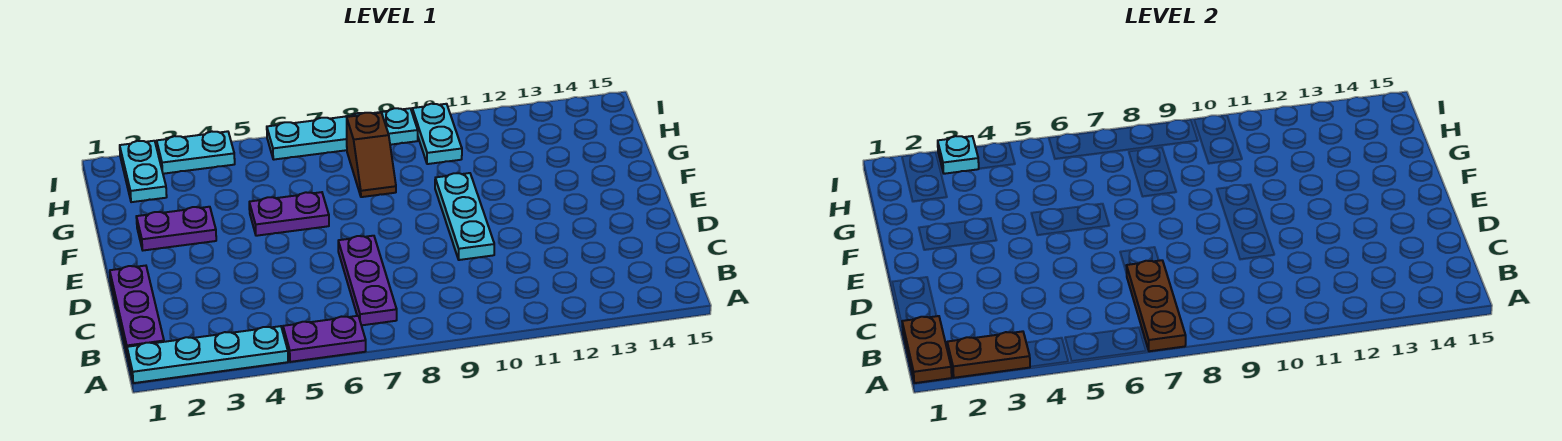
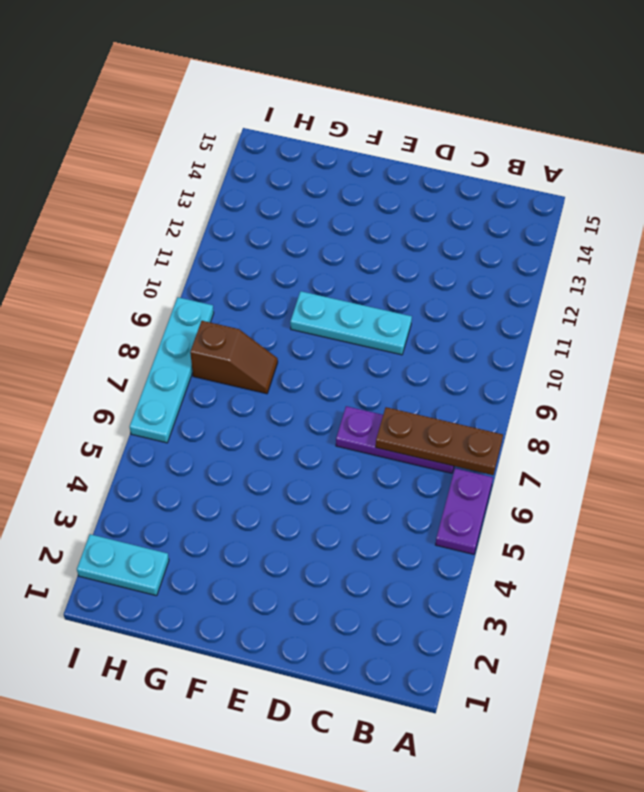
none -> cyan 1x4 plate [127,326,288,383]
none -> purple 1x3 plate [110,266,164,357]
none -> purple 1x2 plate [136,207,216,250]

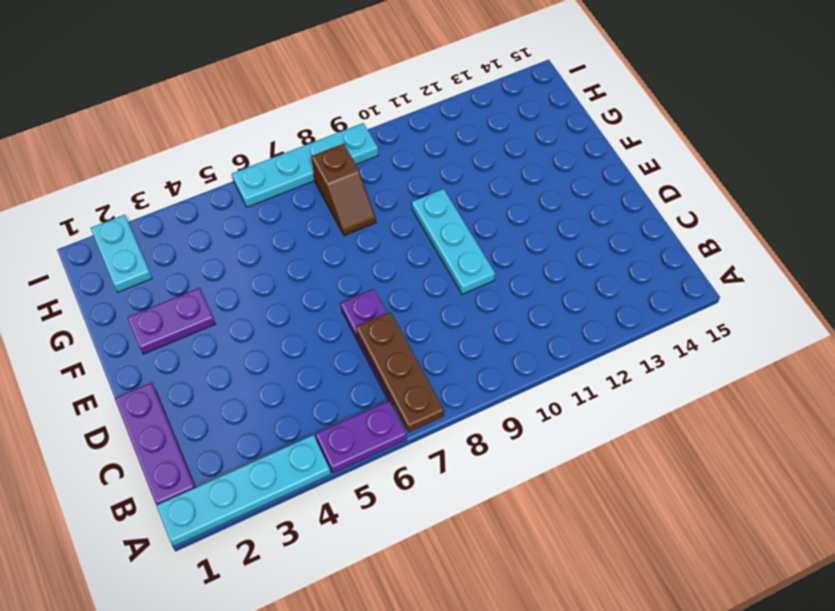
none -> purple 1x2 plate [249,192,329,236]
none -> cyan 1x2 plate [412,104,462,164]
none -> cyan 1x2 plate [157,131,235,174]

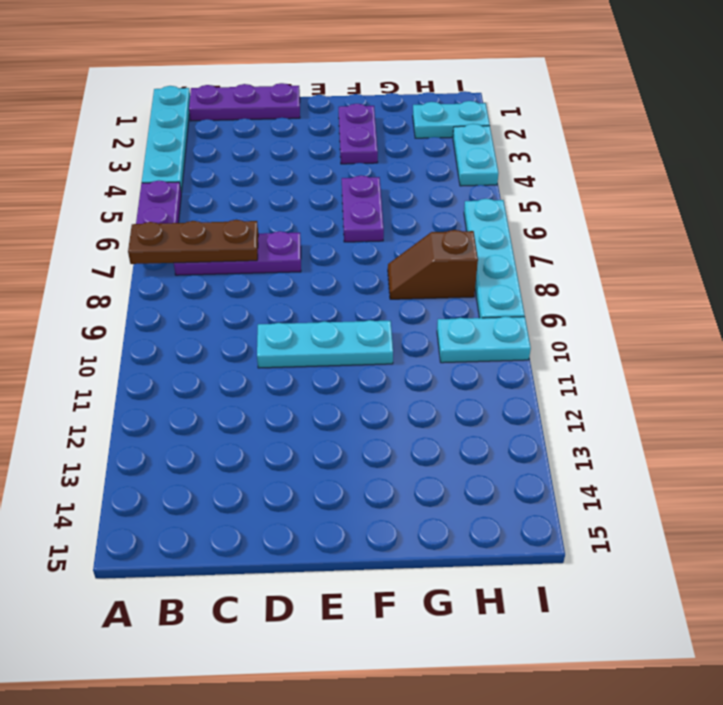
none -> brown 1x2 plate [902,316,952,383]
none -> brown 1x2 plate [947,331,1030,378]
none -> cyan 1x1 plate [938,136,979,174]

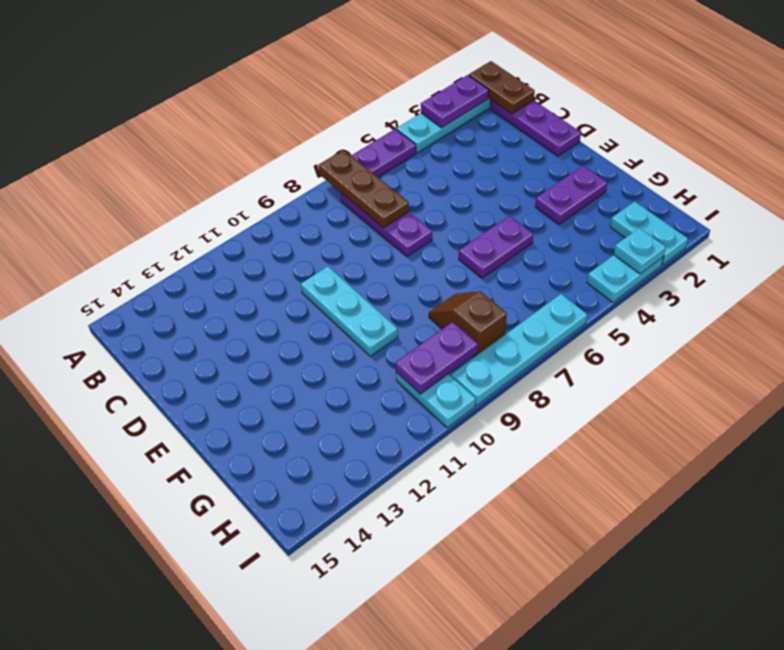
purple 1x2 plate [421,75,489,128] -> brown 1x2 plate [947,331,1030,378]
purple 1x2 plate [395,322,478,394] -> none

